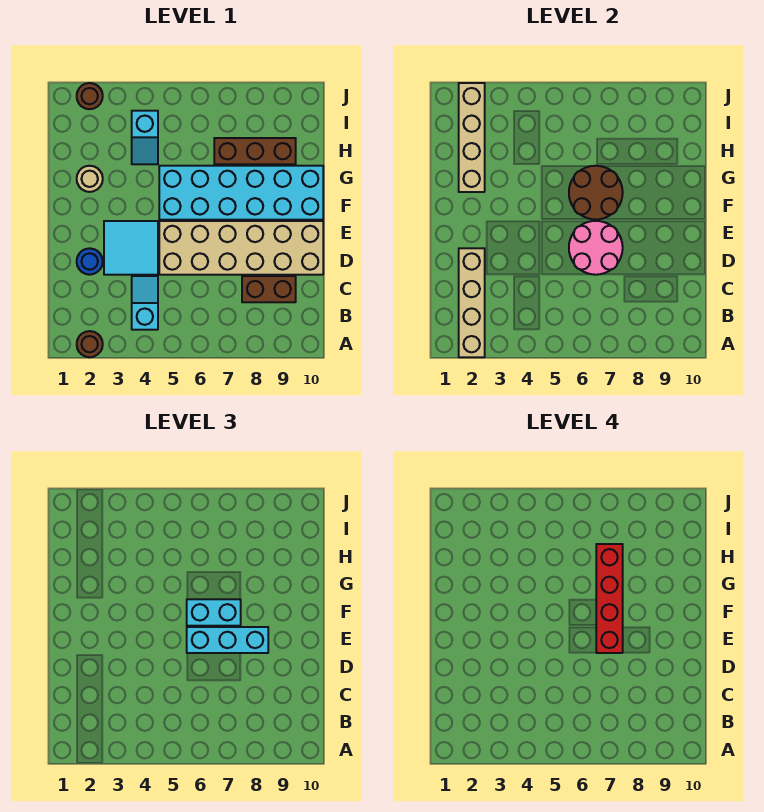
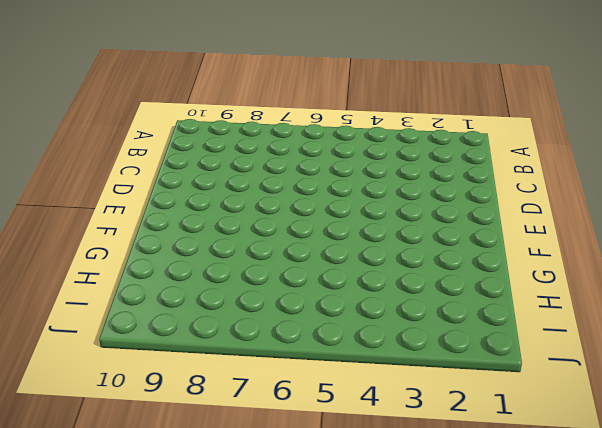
none -> brown 1x1 round brick [77,331,103,357]
none -> cyan 1x2 slope [132,276,158,330]
none -> brown 1x2 brick [242,276,296,302]

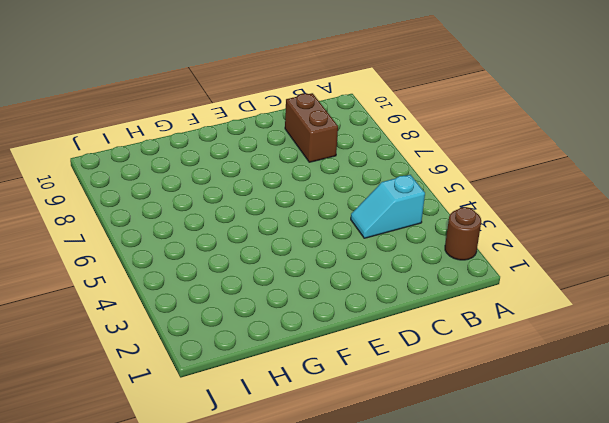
none -> blue 1x1 round brick [77,248,103,275]
none -> cyan 2x2 tile [104,221,158,275]
none -> tan 2x6 brick [159,221,323,275]

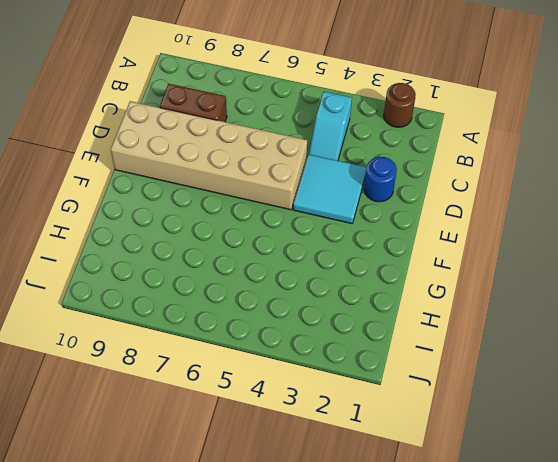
none -> cyan 2x6 brick [159,166,323,220]
none -> tan 1x1 round brick [77,166,103,192]
none -> cyan 1x2 slope [132,111,158,164]

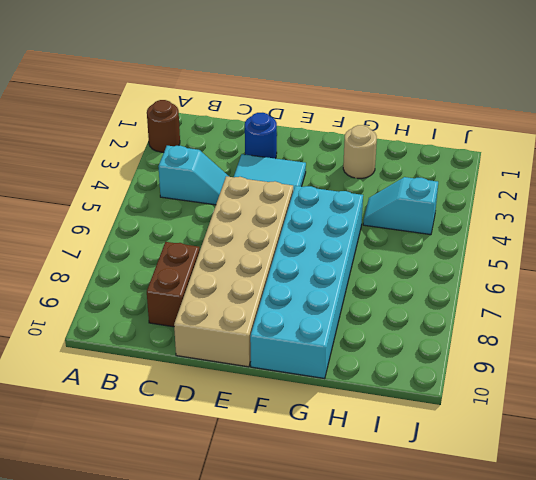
none -> brown 1x3 brick [214,138,296,164]
none -> brown 1x1 round brick [77,83,103,109]
none -> tan 1x4 brick [459,248,485,357]

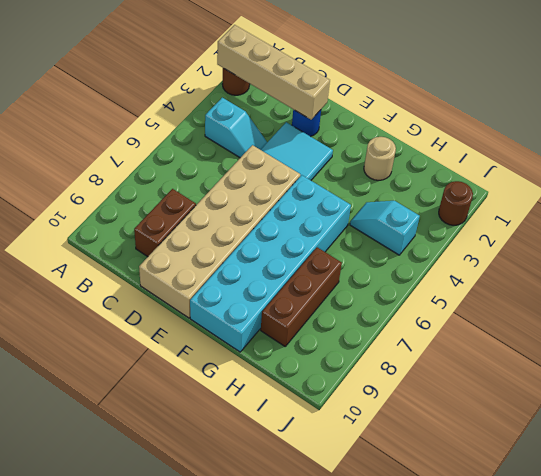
none -> pink 2x2 round brick [569,221,623,275]
none -> brown 2x2 round brick [569,166,623,220]
none -> tan 1x4 brick [459,83,485,192]

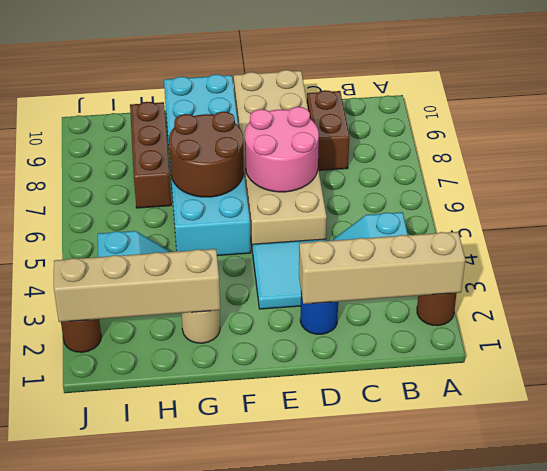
none -> cyan 1x3 brick [187,627,268,653]
none -> cyan 1x2 brick [187,599,241,626]
none -> red 1x4 brick [596,544,623,653]

